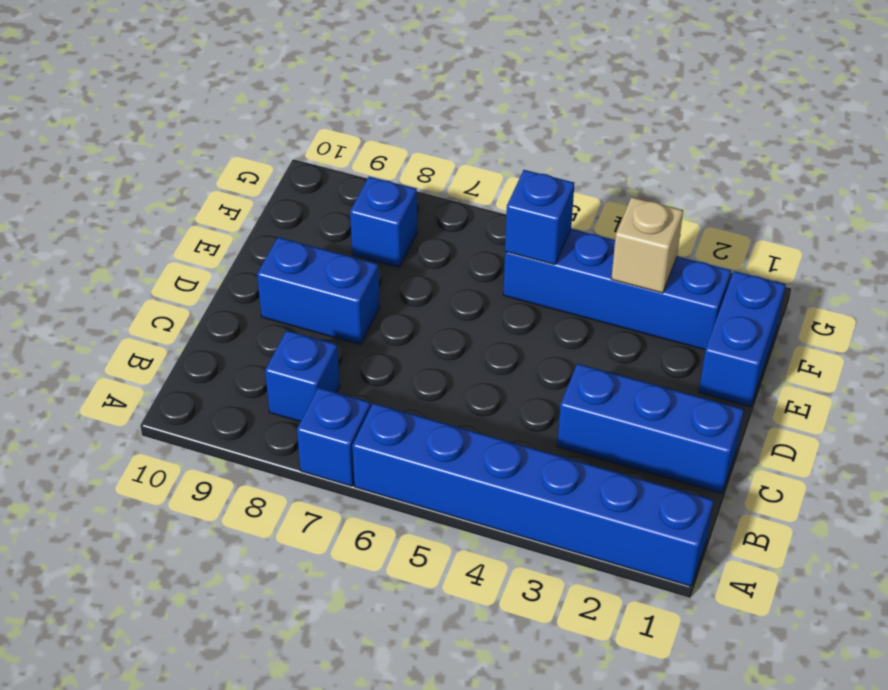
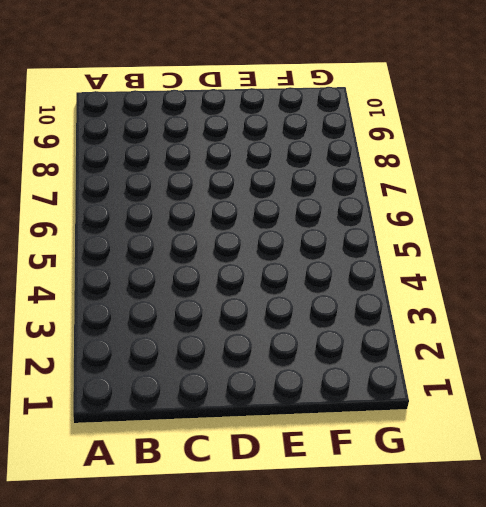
none -> blue 1x6 brick [352,403,714,586]
none -> blue 1x1 brick [297,388,370,486]

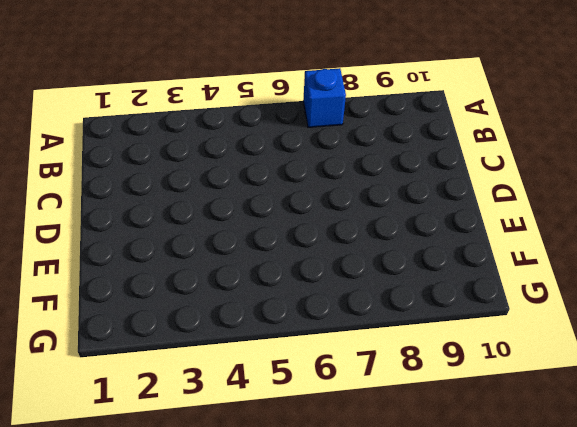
none -> blue 1x6 brick [352,403,714,586]
none -> blue 1x1 brick [265,330,340,422]

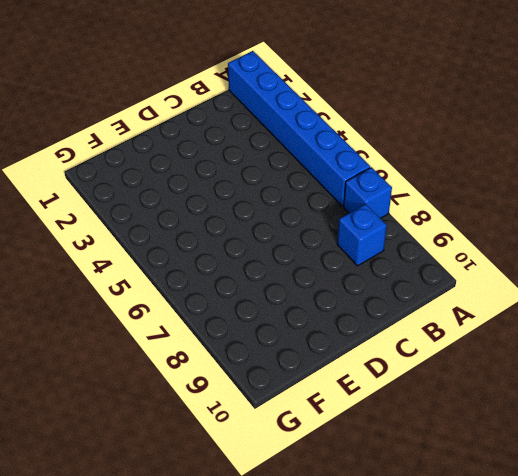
none -> blue 1x3 brick [557,364,744,493]
none -> blue 1x2 brick [257,237,380,345]

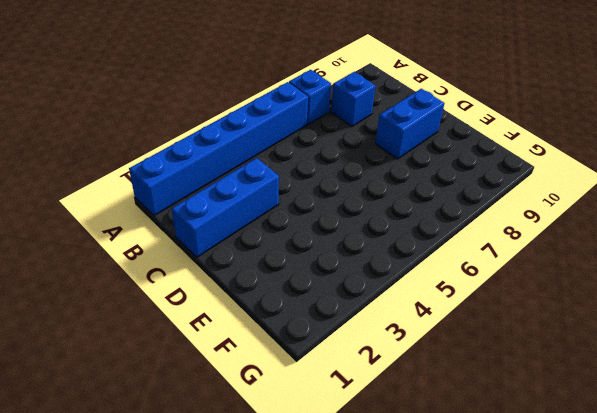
none -> blue 1x2 brick [699,271,785,407]
none -> blue 1x4 brick [503,229,731,350]

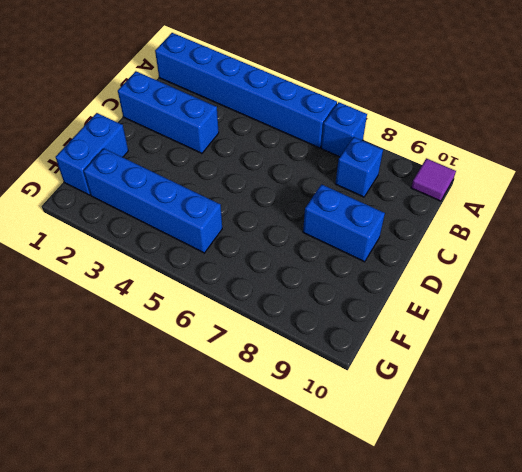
purple 1x1 tile [411,158,456,201] -> none
none -> blue 1x1 brick [350,177,417,268]
none -> tan 1x1 brick [611,197,683,293]

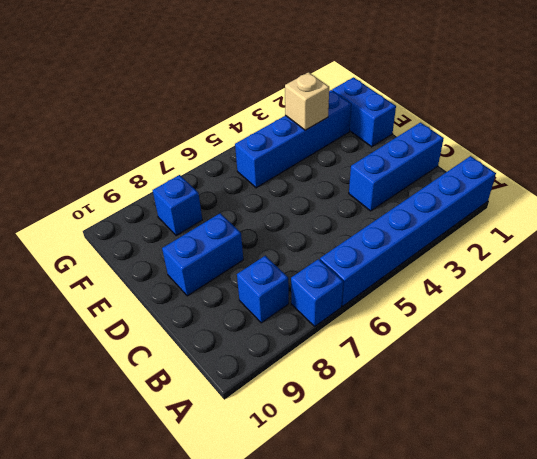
none -> blue 1x1 brick [505,170,574,265]

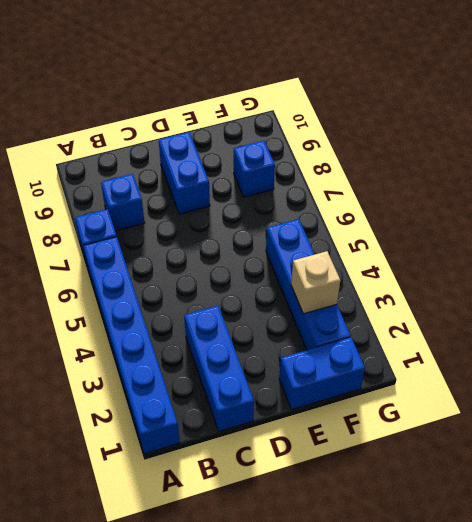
none -> blue 1x1 brick [505,170,574,265]

